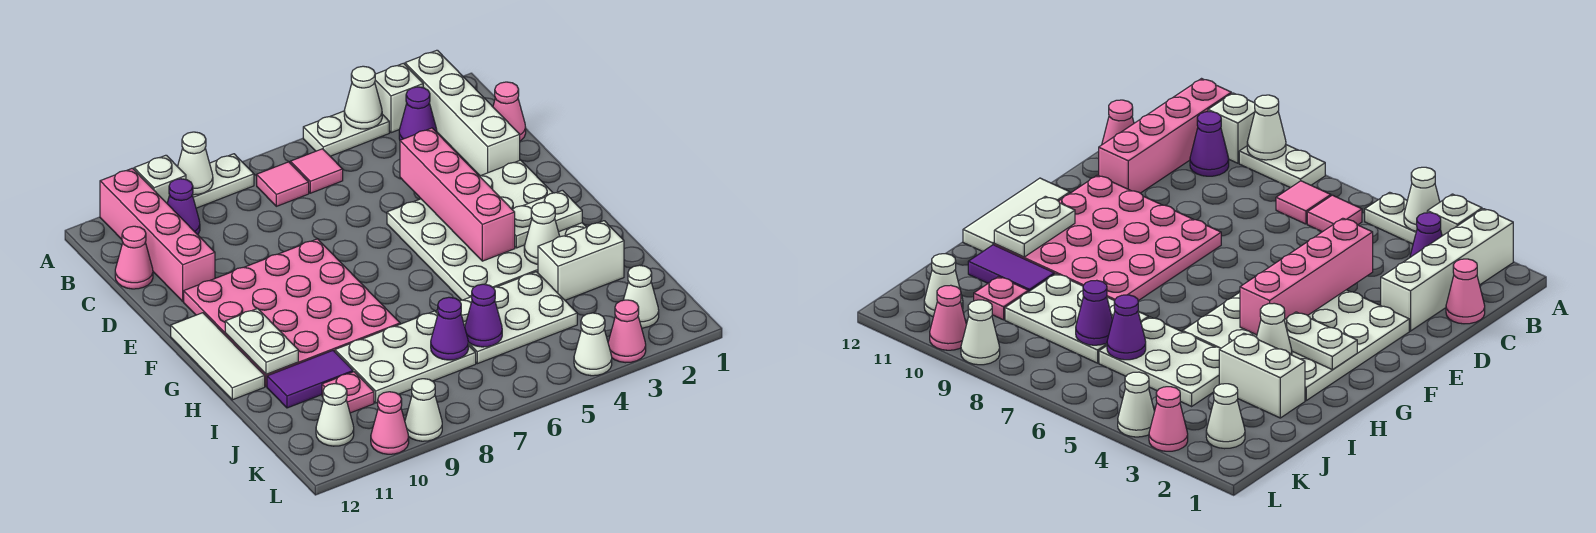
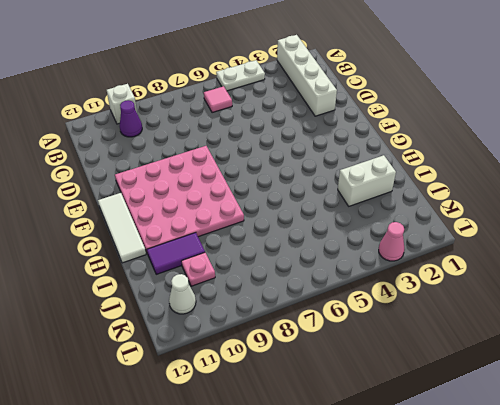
none -> white 1x1 brick [375,63,423,133]
none -> white 1x2 plate [193,154,254,208]
none -> pink 1x4 brick [100,168,215,301]
none -> purple 1x1 cone [399,87,437,140]

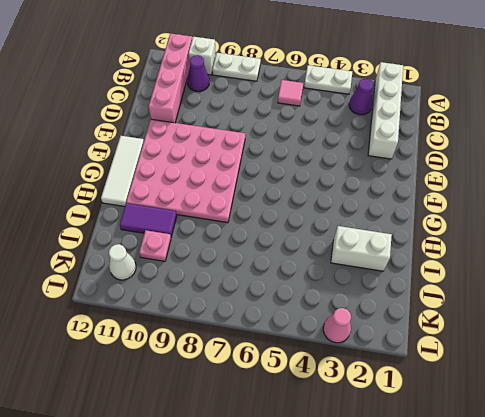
none -> white 1x1 brick [375,63,423,133]
none -> pink 1x1 tile [257,162,309,206]
none -> pink 1x1 cone [493,82,526,141]
none -> pink 1x1 cone [115,226,153,289]

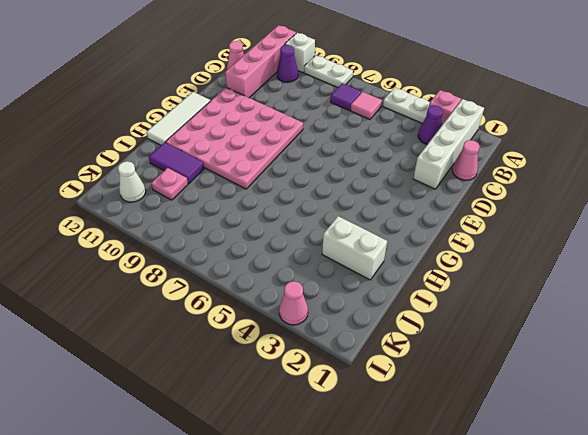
pink 1x1 brick [429,90,461,125] -> white 1x1 brick [375,63,423,133]
purple 1x1 tile [330,83,361,110] -> pink 1x1 tile [257,162,309,206]
none -> white 4x4 plate [387,160,586,300]
none -> white 2x3 plate [437,272,577,364]
none -> white 2x3 plate [335,311,476,403]
none -> white 1x1 cone [624,265,659,328]

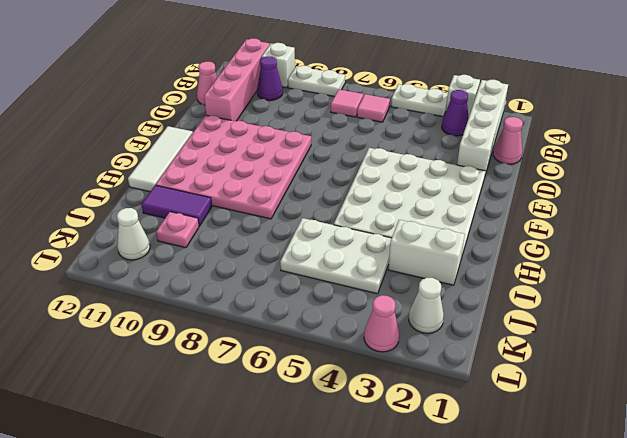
none -> white 2x3 plate [335,311,476,403]
none -> white 1x1 cone [574,313,612,376]
none -> white 1x1 cone [405,379,442,441]
none -> pink 1x1 cone [371,392,409,454]

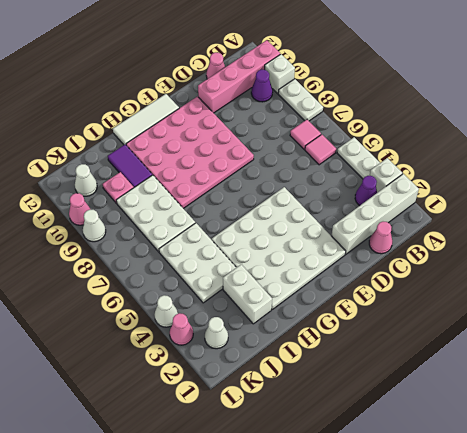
none -> white 1x1 cone [344,66,382,129]
none -> white 1x1 cone [178,132,213,195]
none -> pink 1x4 brick [400,128,515,261]
none -> white 1x2 plate [512,190,582,248]

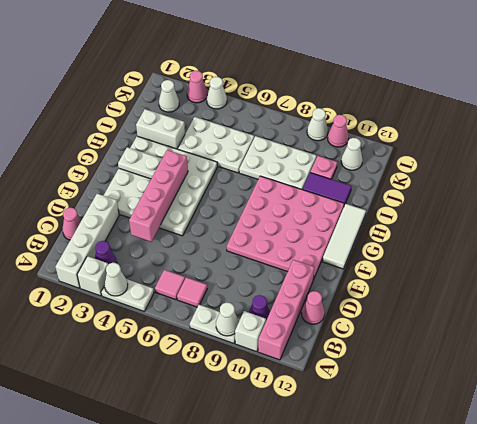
none -> white 1x2 plate [225,308,298,374]
none -> white 1x1 cone [524,202,560,264]
none -> purple 1x1 cone [465,284,502,347]
none -> purple 1x1 cone [431,297,468,360]

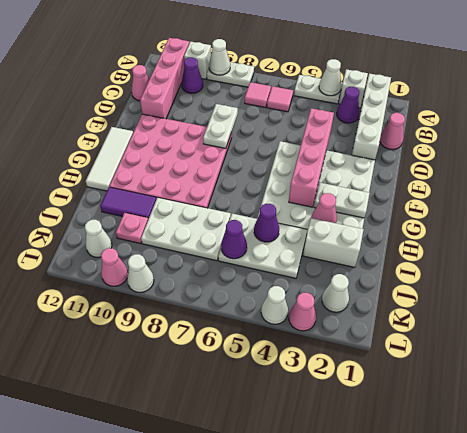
white 1x2 plate [203,104,238,148] -> white 1x2 plate moved to [225,308,298,374]
pink 1x1 cone [312,193,337,223] -> white 1x1 cone [524,202,560,264]
purple 1x1 cone [254,204,279,242] -> purple 1x1 cone moved to [431,297,468,360]

